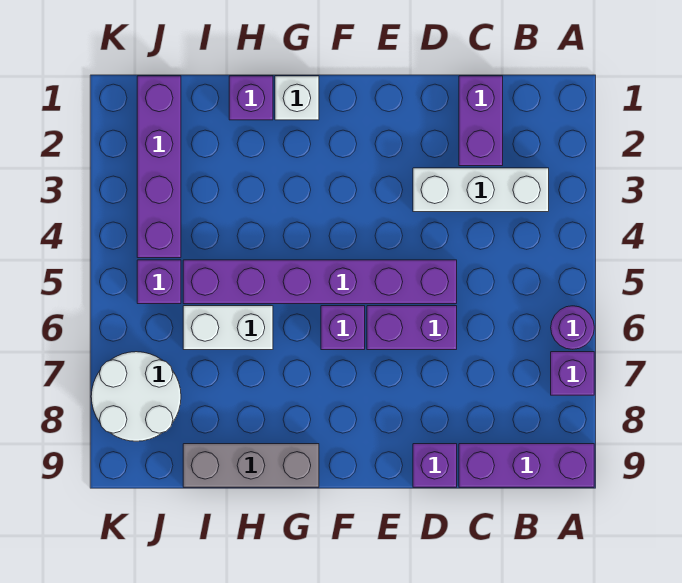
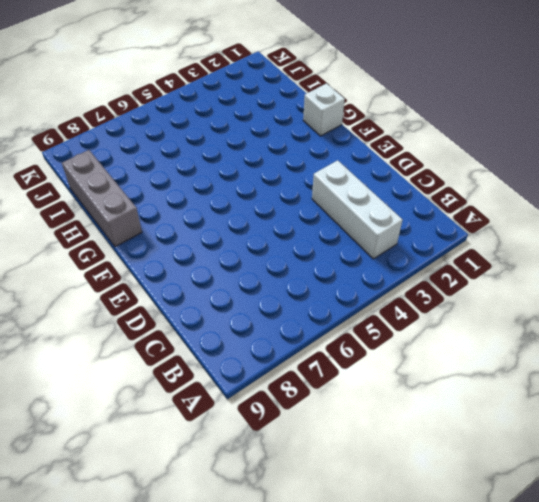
none -> purple 1x1 round brick [551,306,594,349]
none -> purple 1x1 brick [551,352,594,395]
none -> purple 1x3 brick [459,444,594,487]

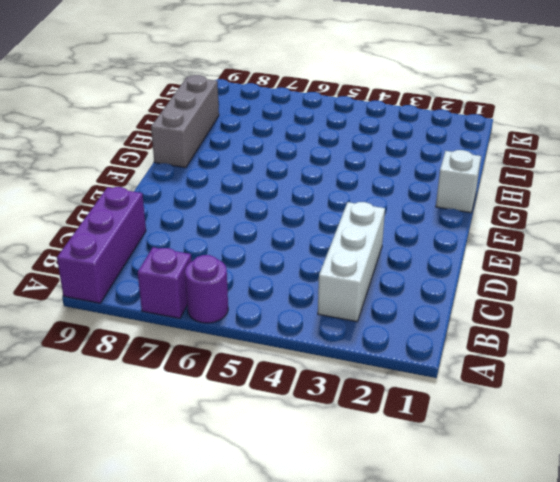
none -> purple 1x2 brick [459,76,503,166]
none -> purple 1x6 brick [183,260,457,304]
none -> purple 1x2 brick [367,306,457,350]

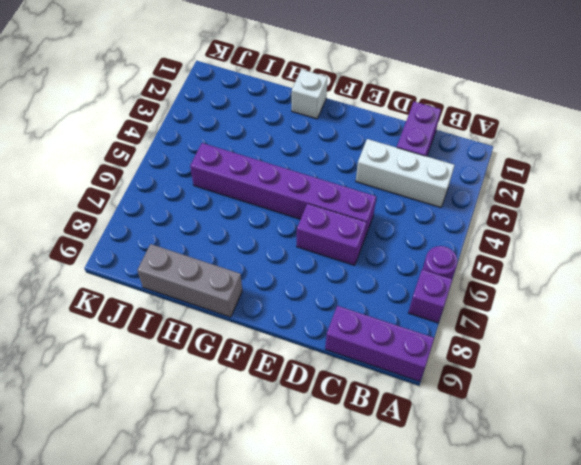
none -> purple 1x1 brick [413,444,457,487]
none -> purple 1x1 brick [321,306,365,350]
none -> purple 1x1 brick [229,76,273,120]

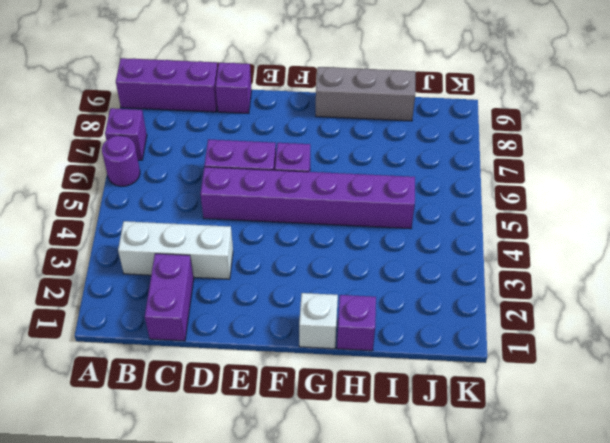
none -> white 1x2 brick [183,306,273,350]
none -> purple 1x4 brick [137,76,181,258]
none -> purple 1x1 brick [137,260,181,304]

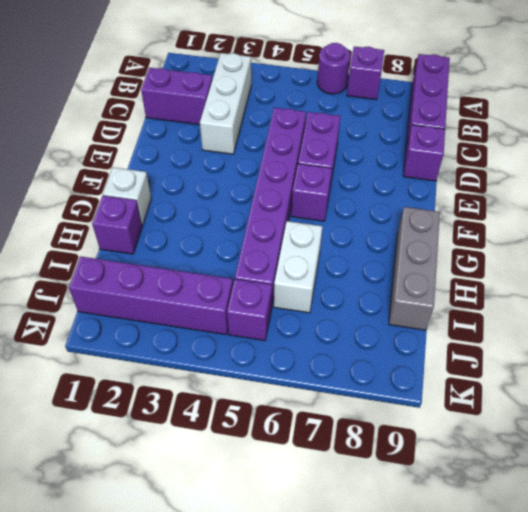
none -> white 2x2 round brick [91,352,181,441]

